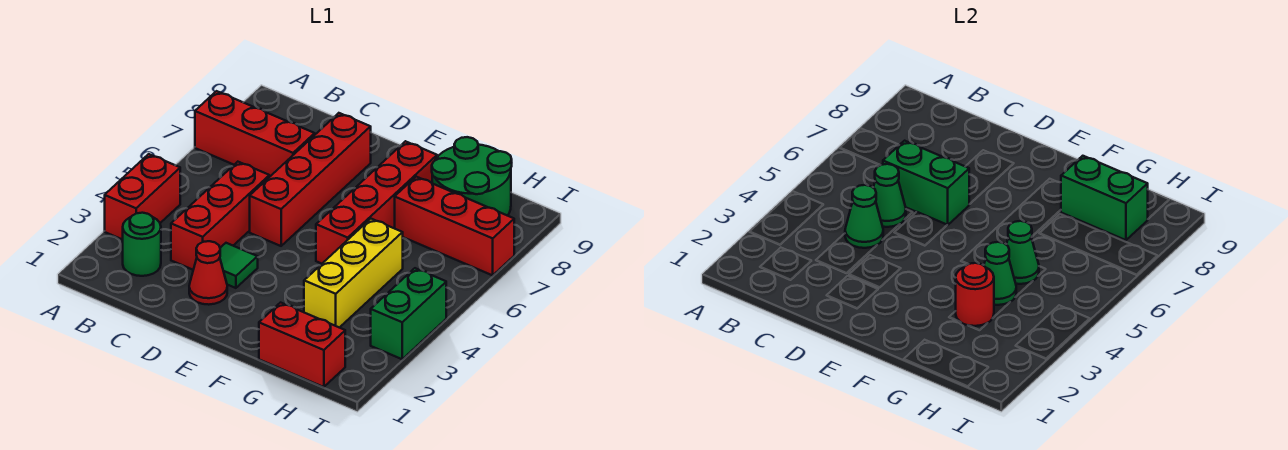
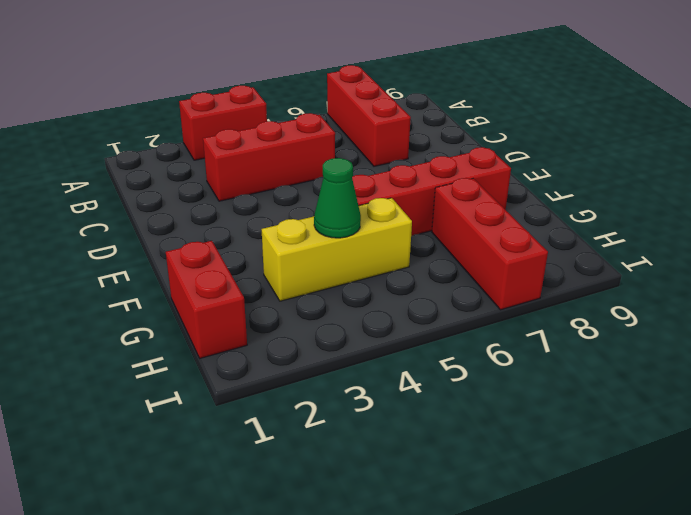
none -> green 1x1 round brick [123,213,161,276]
none -> red 1x1 cone [189,241,227,305]
none -> green 1x1 tile [220,243,258,288]

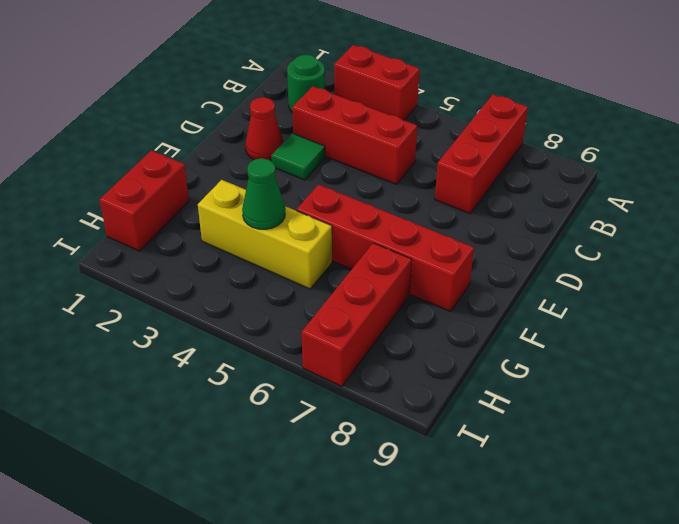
none -> red 1x4 brick [250,113,371,246]
none -> green 2x2 round brick [432,137,512,216]
none -> green 1x2 brick [371,268,446,359]

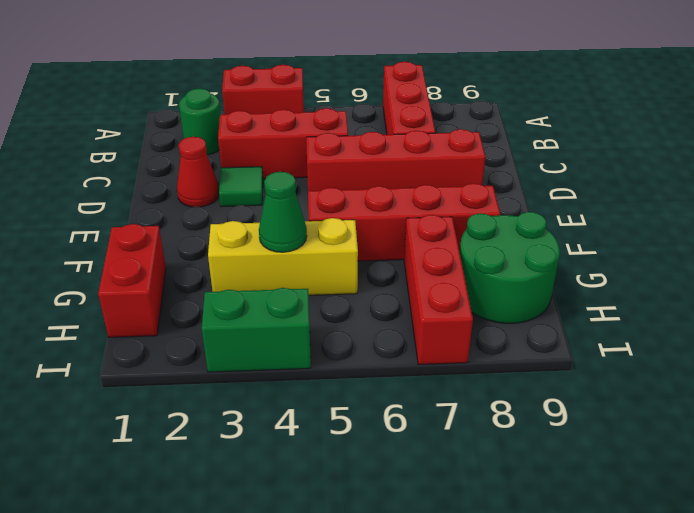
none -> green 1x1 cone [845,185,883,248]
none -> green 1x1 cone [873,164,906,227]
none -> green 1x2 brick [883,141,969,225]

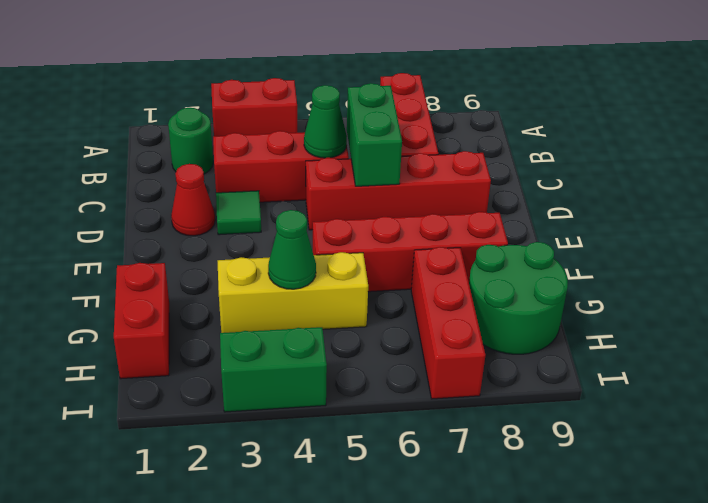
none -> green 1x1 cone [845,185,883,248]
none -> red 1x1 round brick [956,263,994,326]
none -> green 1x1 cone [1006,221,1039,284]

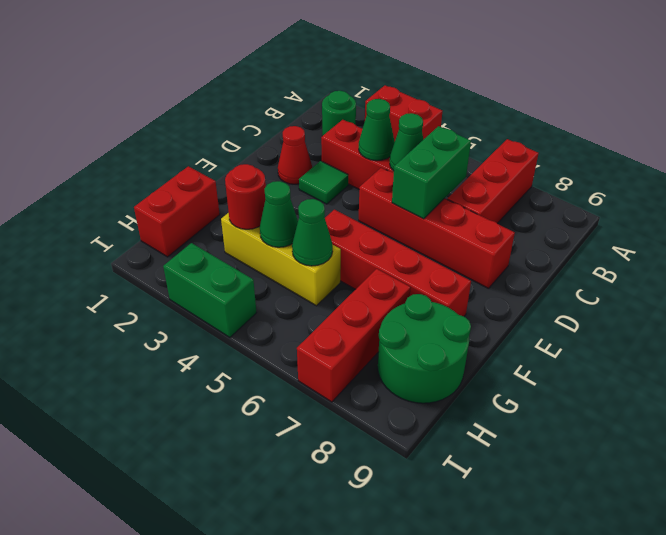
none -> green 1x2 brick [1061,156,1148,240]

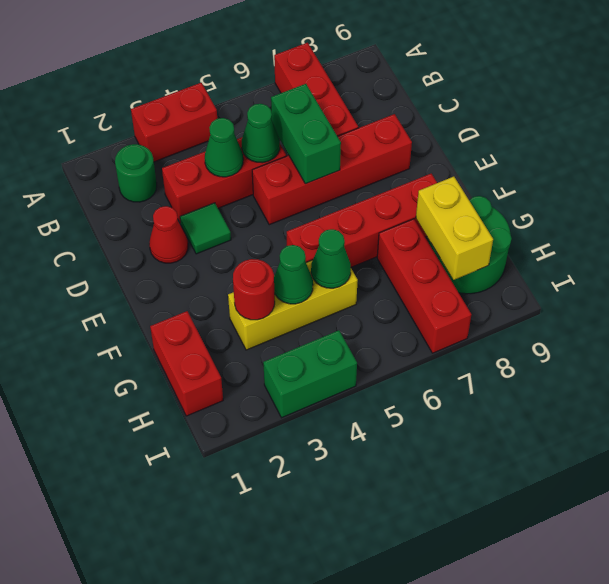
yellow 1x2 brick [416,177,493,280] -> green 1x2 brick [1061,156,1148,240]

